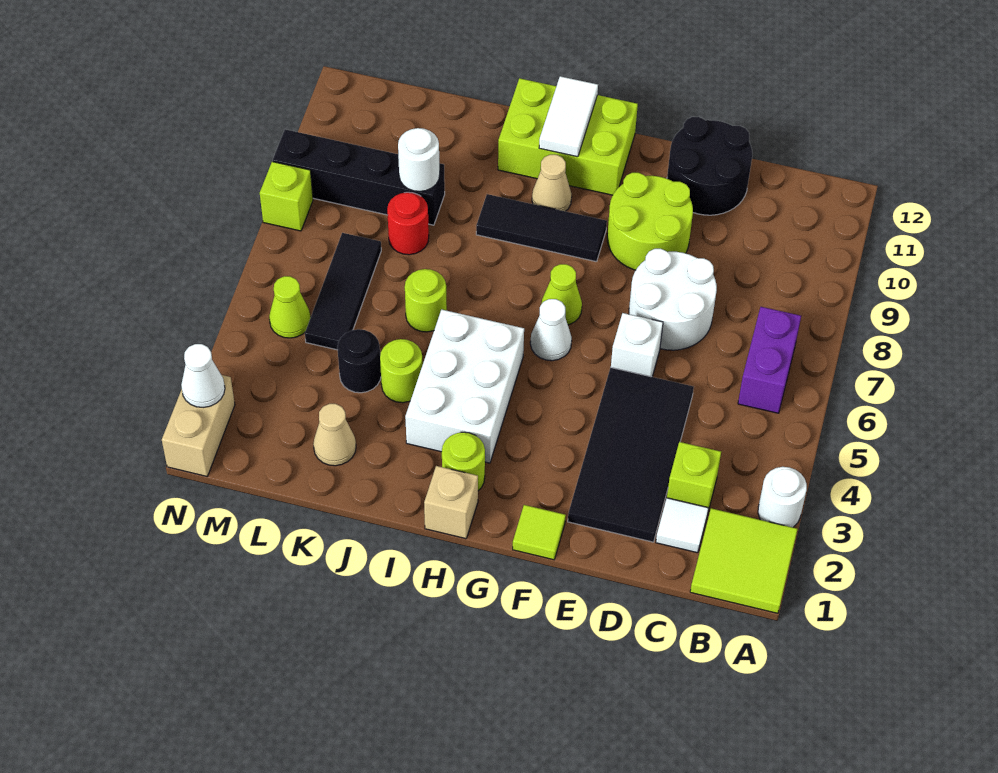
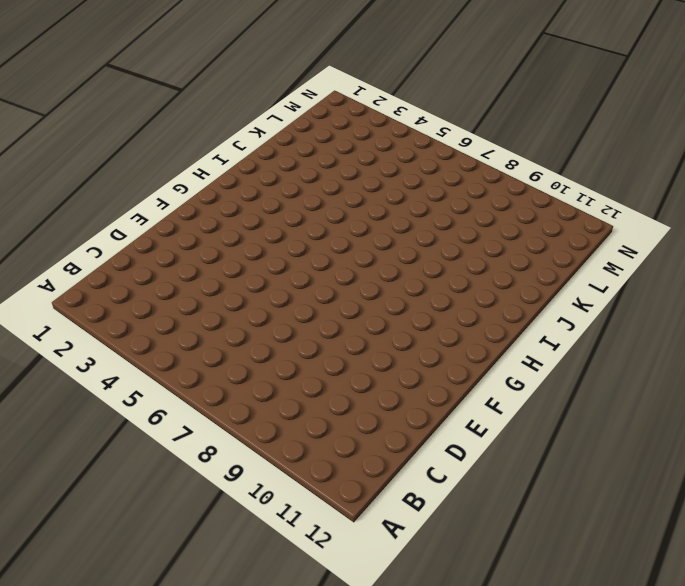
none -> lime 2x2 tile [690,508,798,613]
none -> white 1x1 round brick [758,467,807,527]
none -> purple 1x2 brick [738,307,801,413]
none -> white 1x1 tile [656,498,709,553]

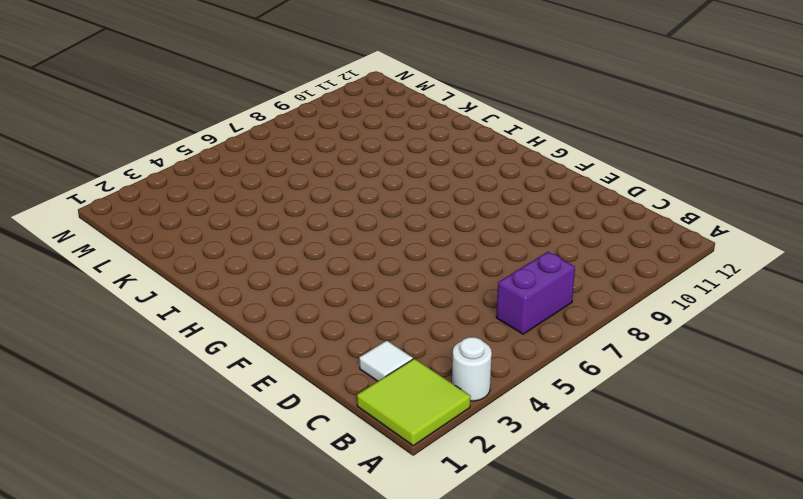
none -> lime 1x1 brick [667,442,721,511]
none -> black 2x4 tile [568,367,694,542]
none -> white 2x2 round brick [629,249,717,350]
none -> black 2x2 round brick [667,117,752,215]

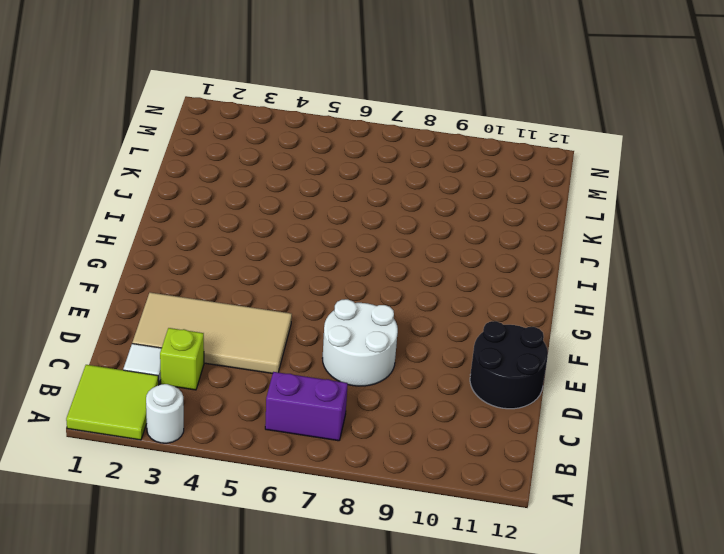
tan 2x4 tile [132,292,292,374] -> black 2x4 tile [568,367,694,542]
none -> white 1x1 brick [611,313,663,377]
none -> lime 2x2 round brick [607,173,693,270]
none -> lime 1x1 tile [513,505,566,560]
none -> white 1x1 cone [530,299,572,361]

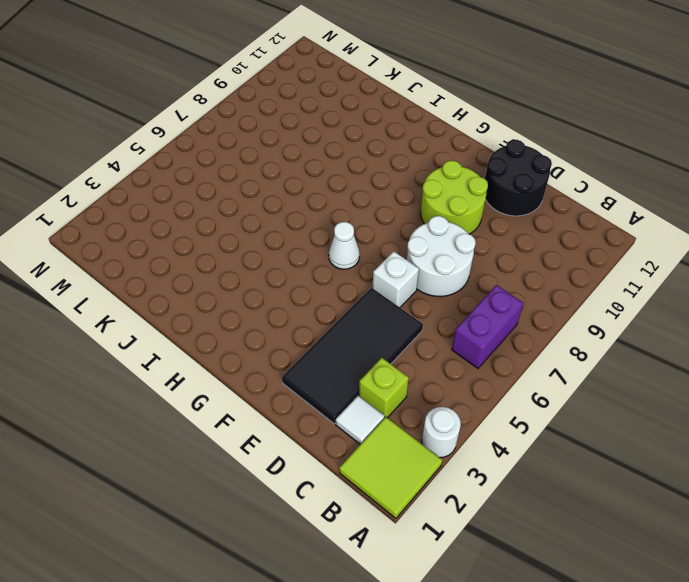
none -> lime 1x1 tile [513,505,566,560]
none -> lime 1x1 cone [542,264,582,325]
none -> black 1x3 tile [476,194,607,262]
none -> lime 2x3 brick [498,78,638,195]

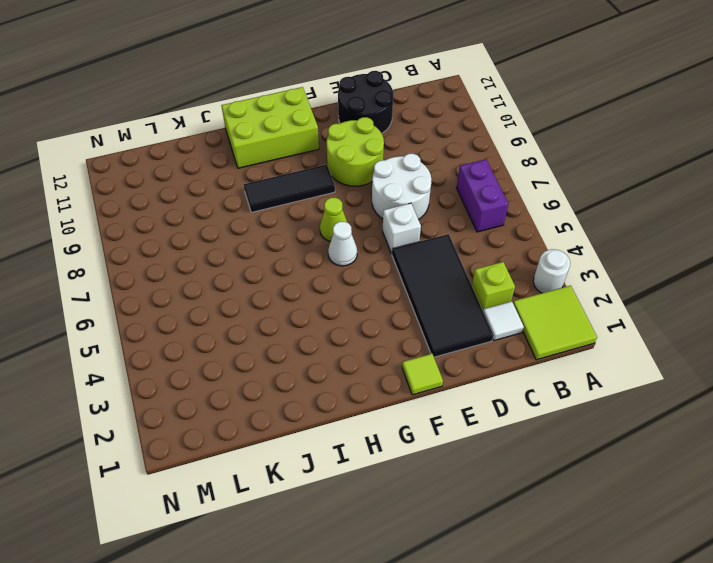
none -> tan 1x1 brick [424,466,478,539]
none -> lime 1x1 round brick [442,432,485,491]
none -> white 2x3 brick [405,309,524,463]
none -> tan 1x1 cone [532,155,572,211]

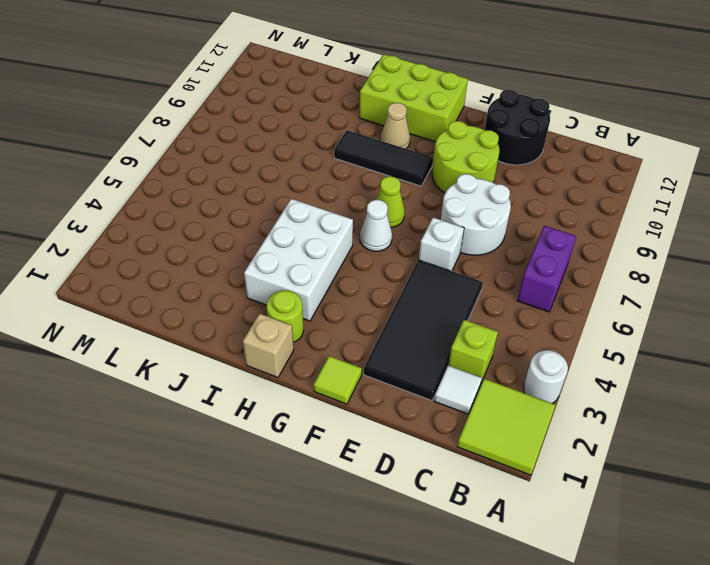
none -> lime 1x1 round brick [380,339,423,403]
none -> lime 1x1 round brick [405,269,447,332]
none -> tan 1x1 cone [313,404,356,466]
none -> black 1x1 round brick [337,329,381,393]

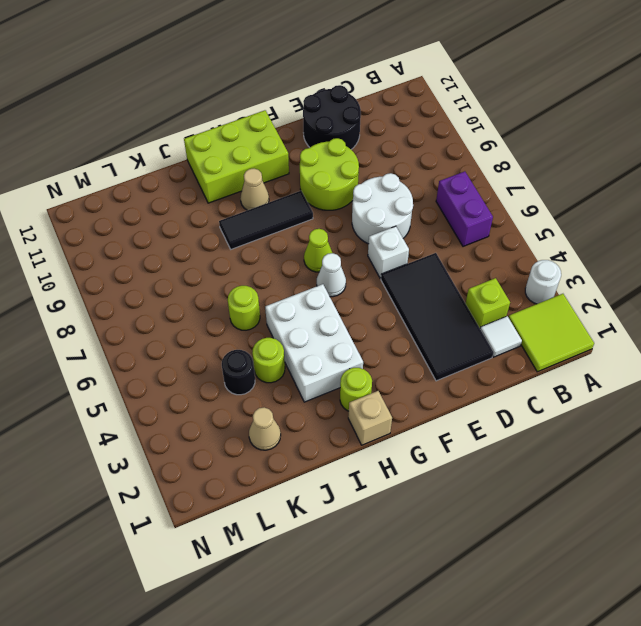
none -> lime 1x1 tile [513,505,566,560]
none -> red 1x1 round brick [387,192,429,255]
none -> black 1x4 brick [273,129,445,225]
none -> black 1x3 tile [305,233,381,350]

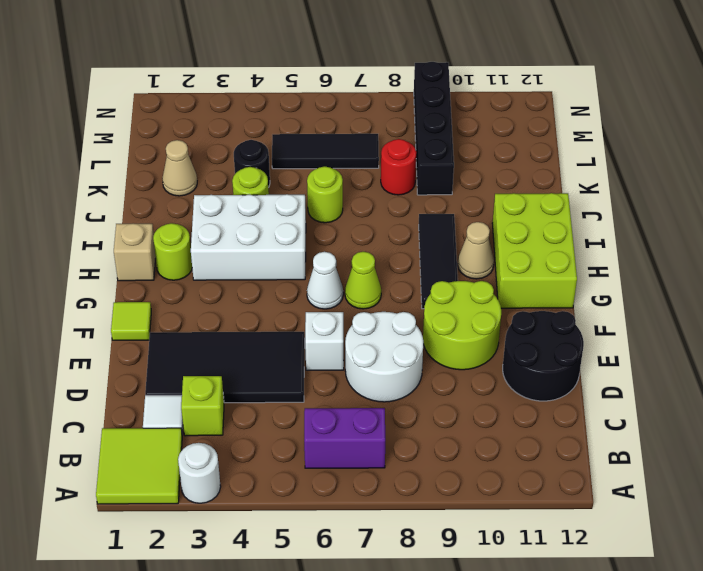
none -> lime 1x1 cone [269,276,311,338]
none -> tan 1x2 brick [162,375,235,476]
none -> lime 1x1 brick [260,162,313,231]
none -> white 1x2 tile [539,76,598,157]

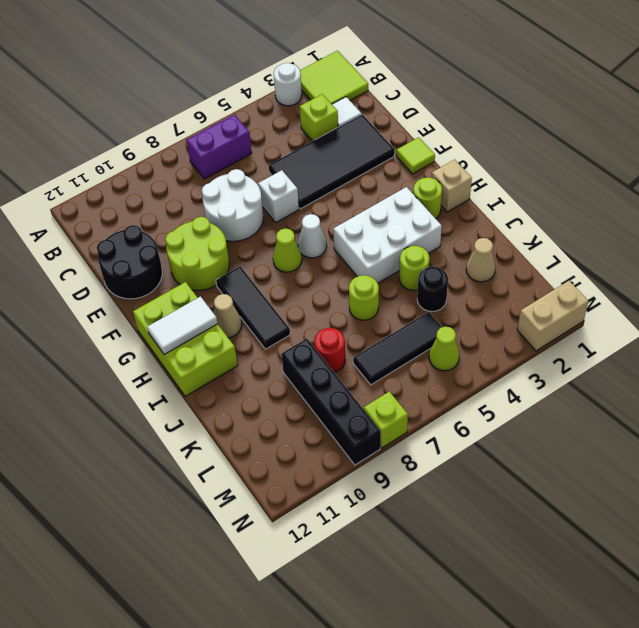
none -> white 1x1 round brick [398,128,440,191]
none -> white 1x1 cone [181,344,225,408]

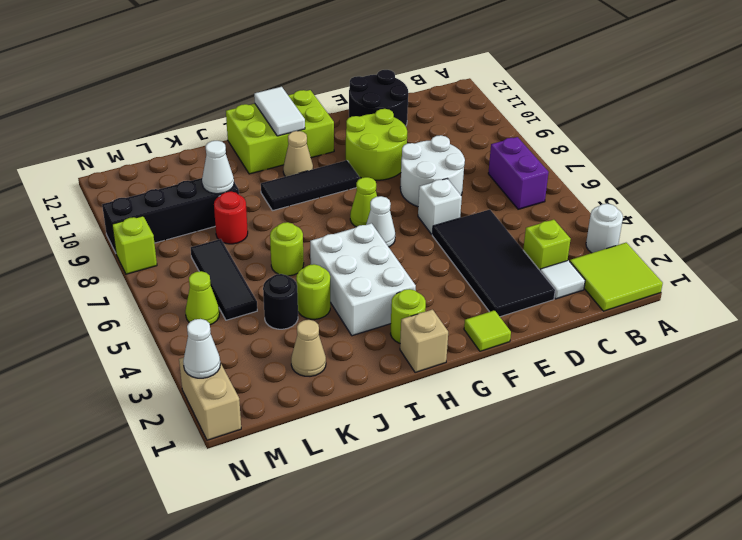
white 1x1 cone [202,141,234,194] -> white 1x1 round brick [398,128,440,191]

